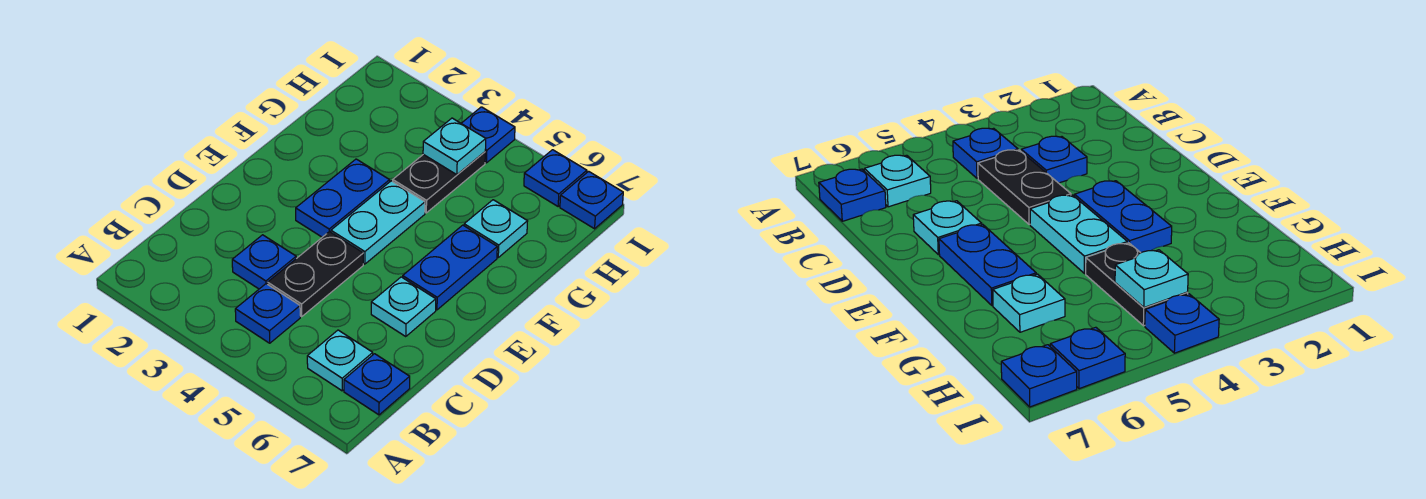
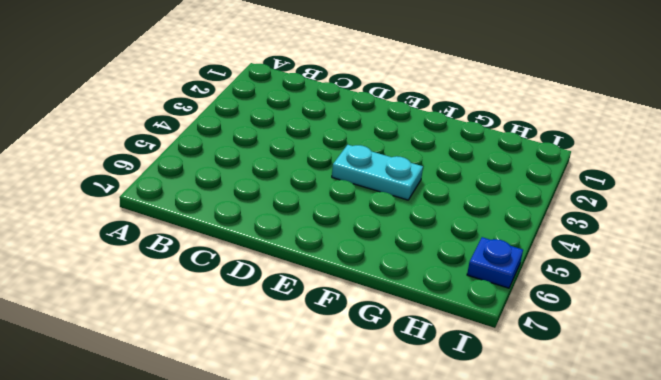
none -> blue 1x1 plate [235,284,300,343]
none -> cyan 1x1 plate [307,330,373,391]
none -> blue 1x1 plate [344,354,410,415]

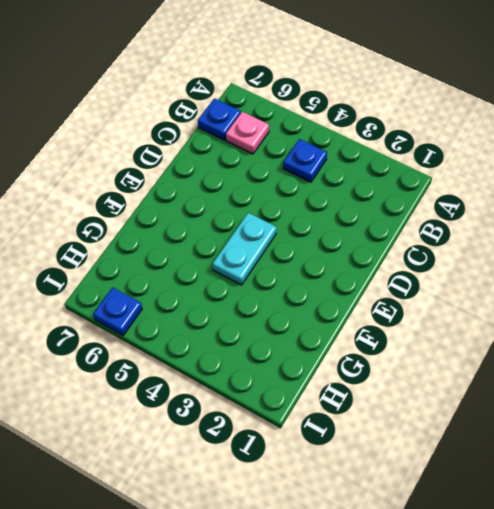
pink 1x1 plate [226,112,269,154] -> cyan 1x1 plate [307,330,373,391]
none -> blue 1x1 plate [232,235,296,289]
none -> black 1x2 plate [268,232,363,317]
none -> cyan 1x1 plate [371,277,436,336]

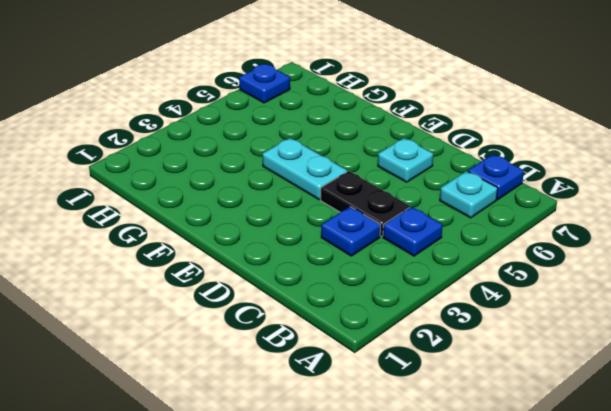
none -> blue 1x2 plate [296,159,390,237]
none -> blue 1x2 plate [403,225,497,310]
none -> black 1x2 plate [393,152,485,213]

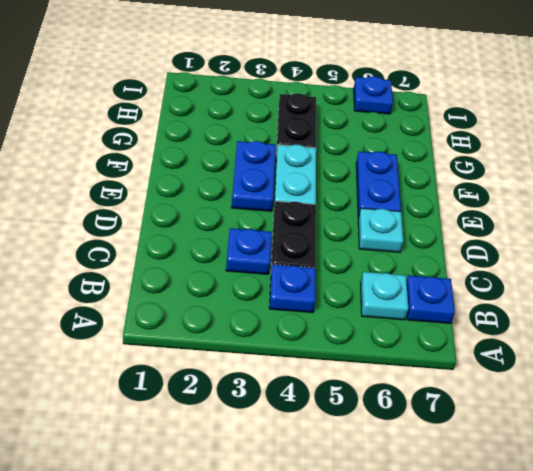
none -> cyan 1x1 plate [464,200,528,257]
none -> blue 1x1 plate [461,107,515,163]
none -> blue 1x1 plate [560,171,623,229]

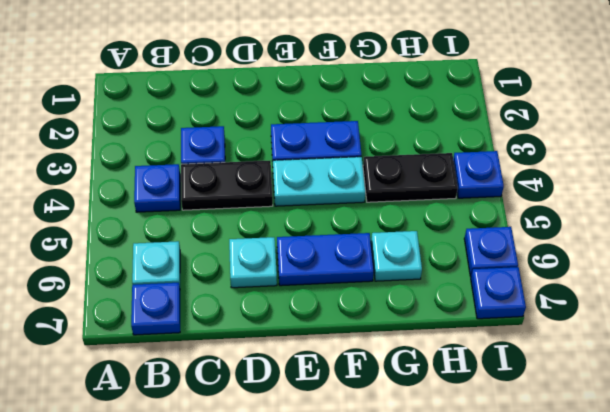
none -> cyan 1x1 plate [423,118,486,175]

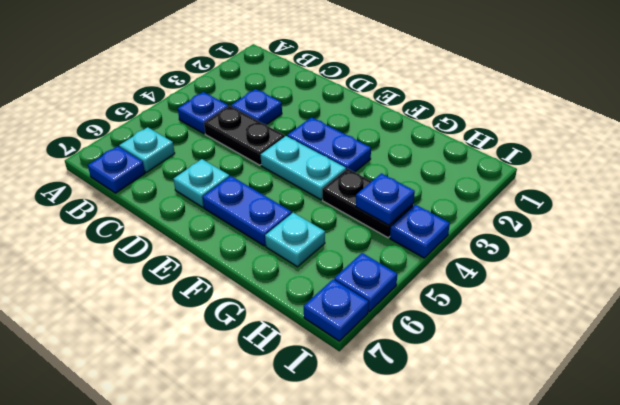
blue 1x1 plate [356,173,415,225] -> cyan 1x1 plate [423,118,486,175]

